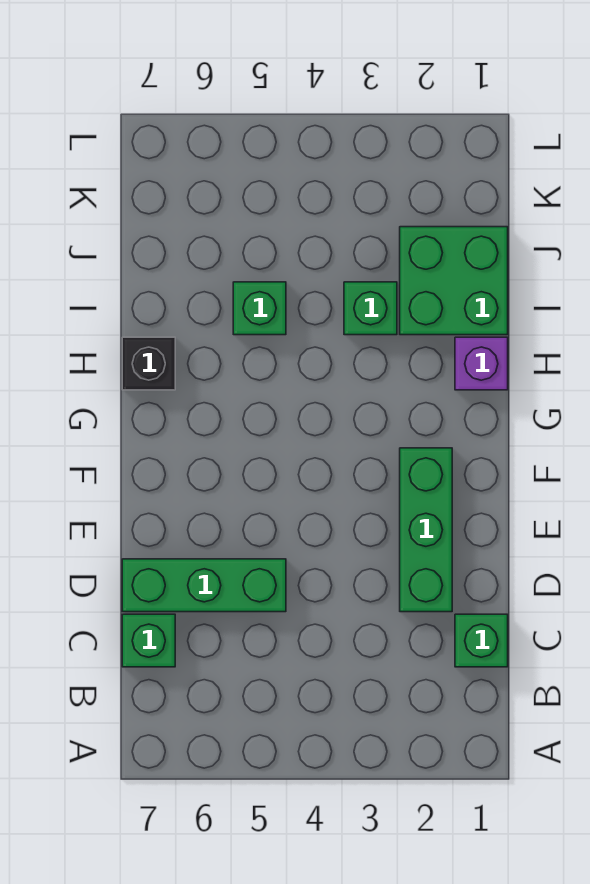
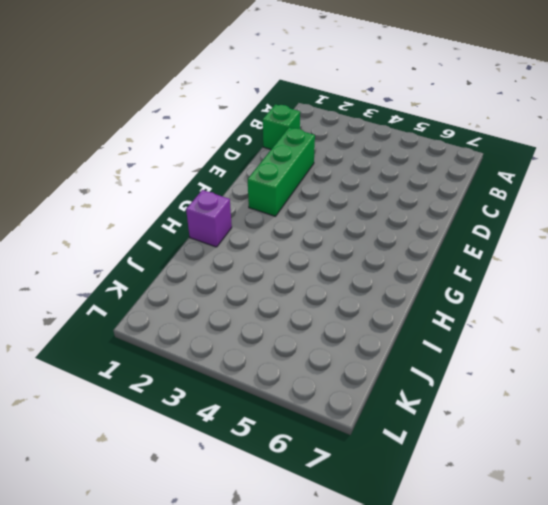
none -> green 1x1 brick [122,614,175,667]
none -> green 1x3 brick [122,559,286,612]

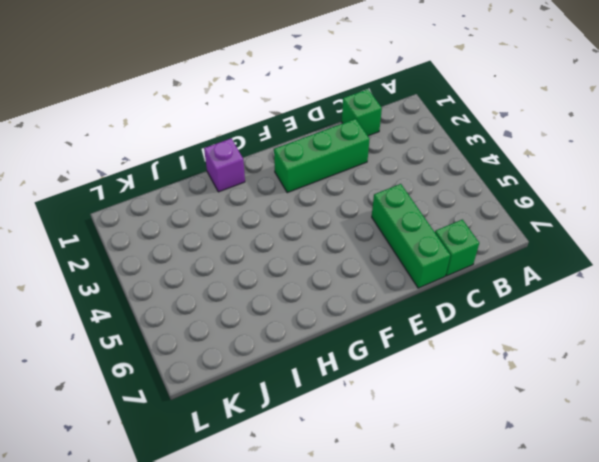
none -> black 1x1 brick [122,337,175,390]
none -> green 2x2 brick [400,227,508,335]

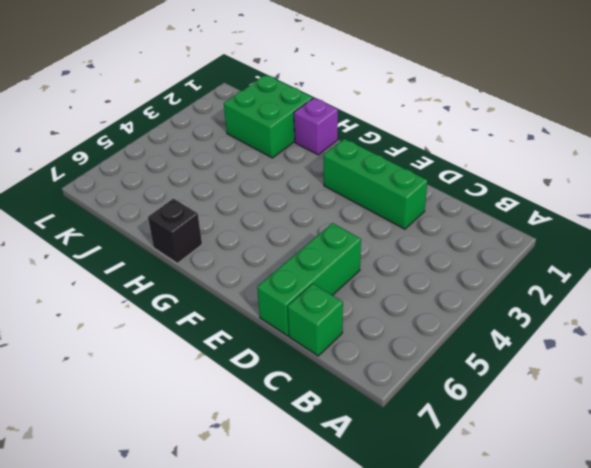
none -> green 1x1 brick [455,614,508,667]
none -> green 1x1 brick [344,282,397,335]

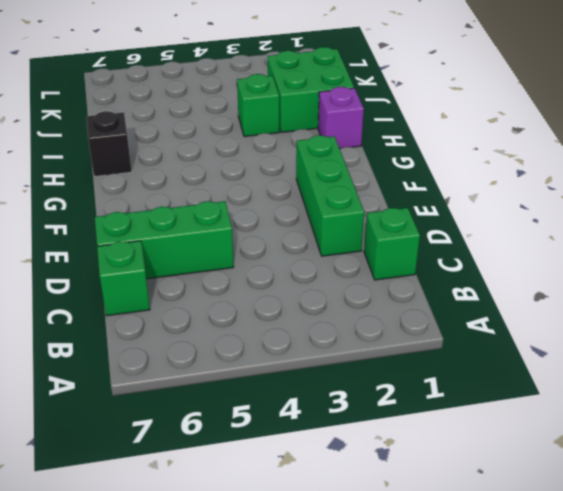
none -> green 1x1 brick [233,282,286,335]

